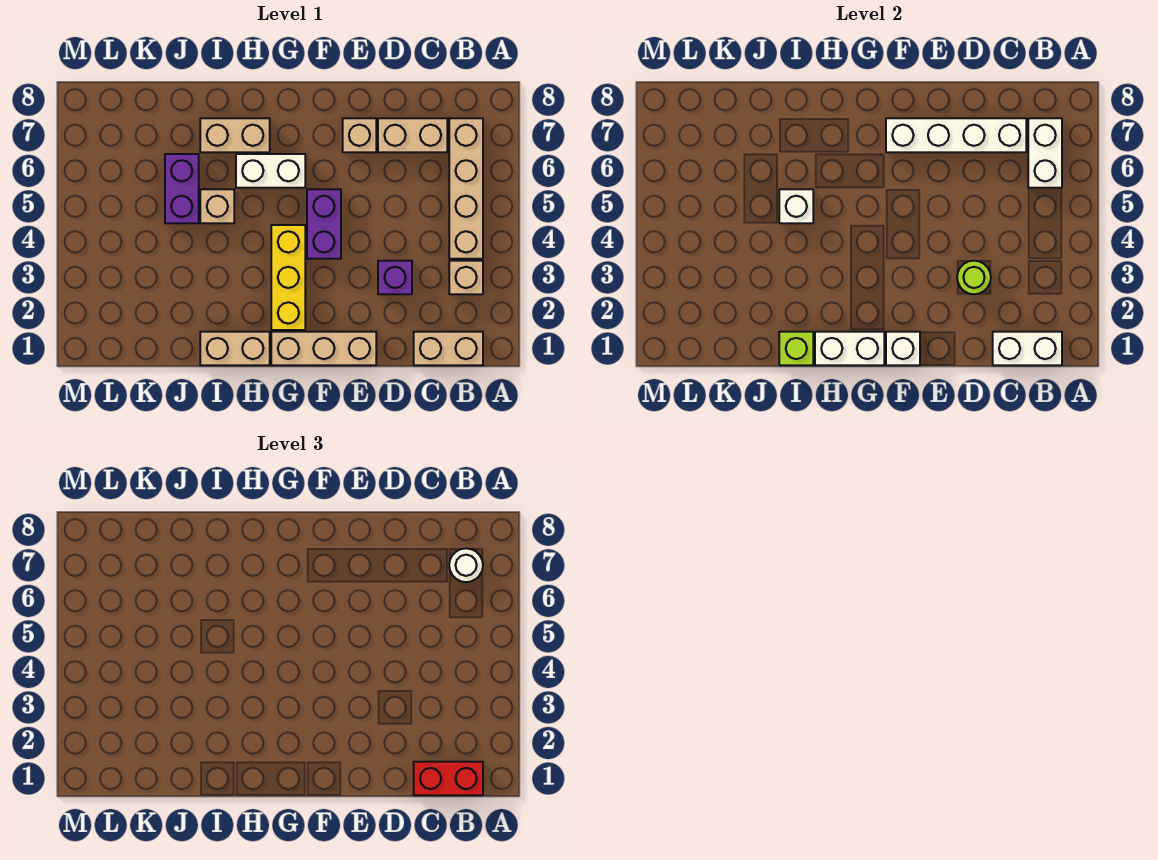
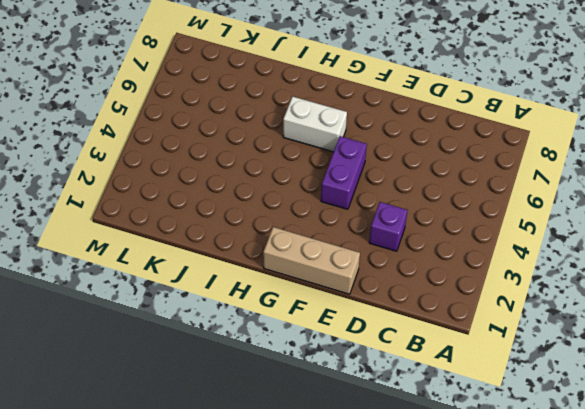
none -> tan 1x2 brick [414,332,483,365]
none -> tan 1x1 brick [449,261,483,294]
none -> tan 1x4 brick [449,118,483,259]

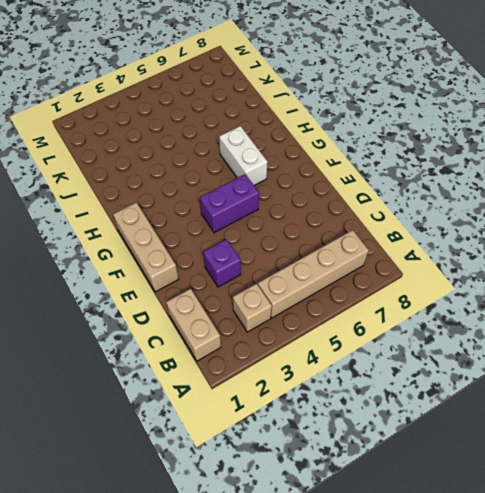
none -> tan 1x2 brick [378,118,447,152]
none -> tan 1x1 brick [343,118,376,152]
none -> yellow 1x3 brick [271,225,305,330]

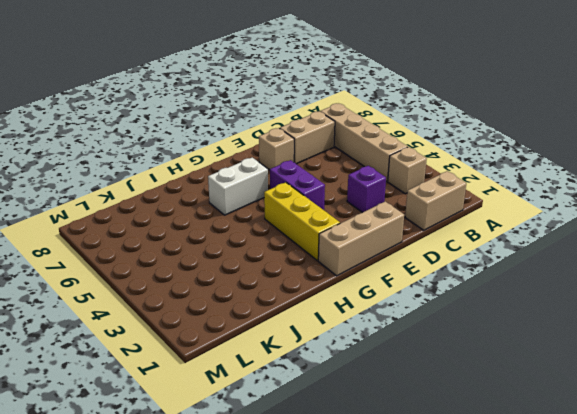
none -> tan 1x2 brick [200,332,270,365]
none -> tan 1x2 brick [200,118,270,152]
none -> tan 1x1 brick [200,189,234,223]

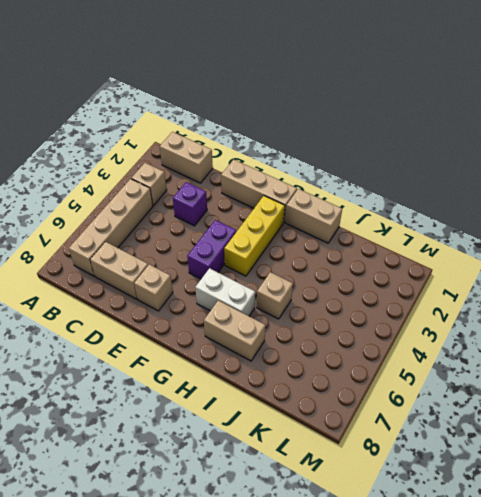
none -> purple 1x2 brick [165,154,199,223]
none -> white 1x2 brick [993,332,1062,365]
none -> white 1x2 brick [1028,118,1062,188]

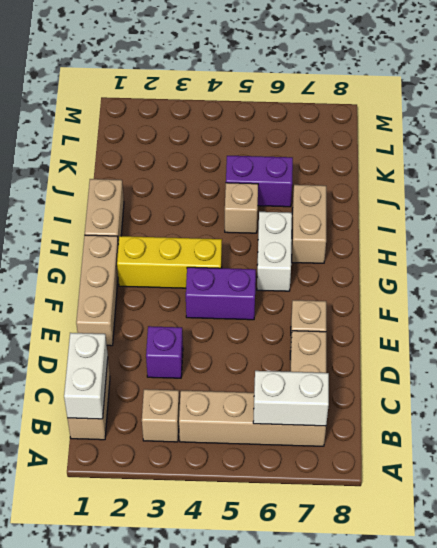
none -> white 1x4 brick [886,118,1026,152]
none -> lime 1x1 round brick [957,261,991,294]
none -> white 1x1 brick [886,332,920,365]

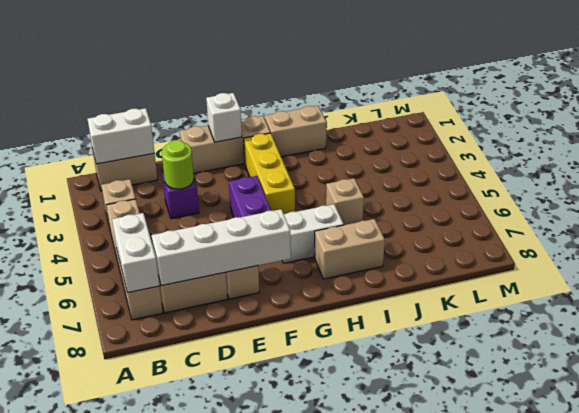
none -> purple 1x2 brick [165,154,199,223]
none -> white 1x2 brick [815,332,884,365]
none -> lime 1x1 brick [779,332,813,365]

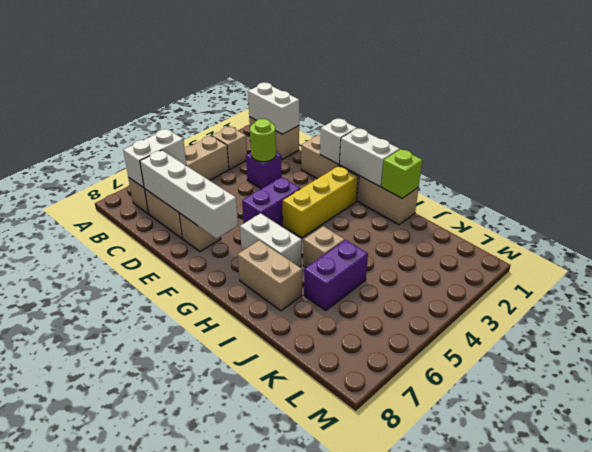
none -> white 1x1 brick [779,189,813,223]
none -> red 1x2 brick [414,762,483,795]
none -> white 1x1 round brick [449,548,483,582]

